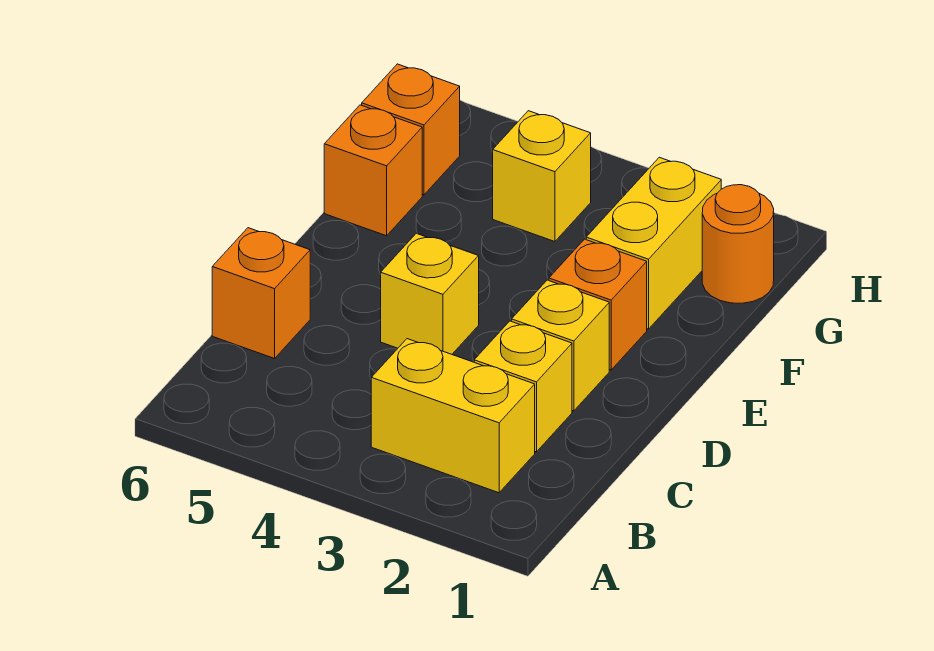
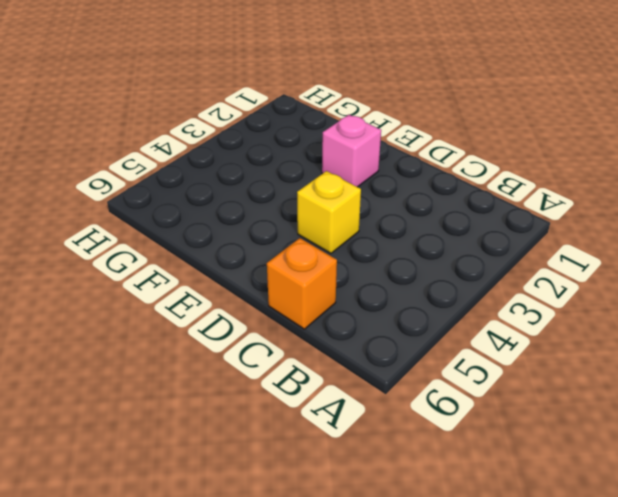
pink 1x1 brick [322,115,381,187] -> orange 1x1 brick [549,239,647,370]
none -> yellow 1x2 brick [371,339,535,493]
none -> yellow 1x1 brick [474,321,572,452]

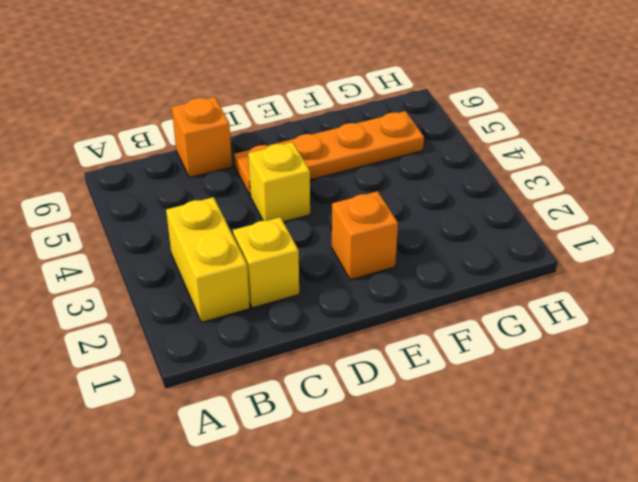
orange 1x4 plate [234,111,424,196] -> none
none -> yellow 1x1 brick [512,280,609,411]
none -> yellow 1x2 brick [586,157,721,329]

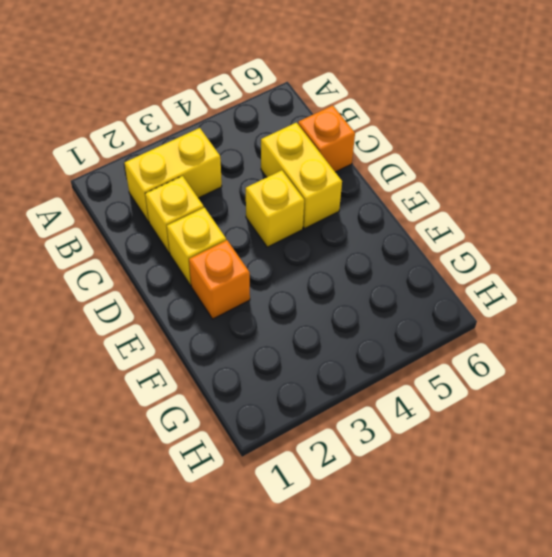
yellow 1x2 brick [261,123,342,228] -> yellow 1x2 brick moved to [586,157,721,329]
none -> orange 1x1 brick [324,105,422,236]
none -> orange 1x1 round brick [702,185,774,303]

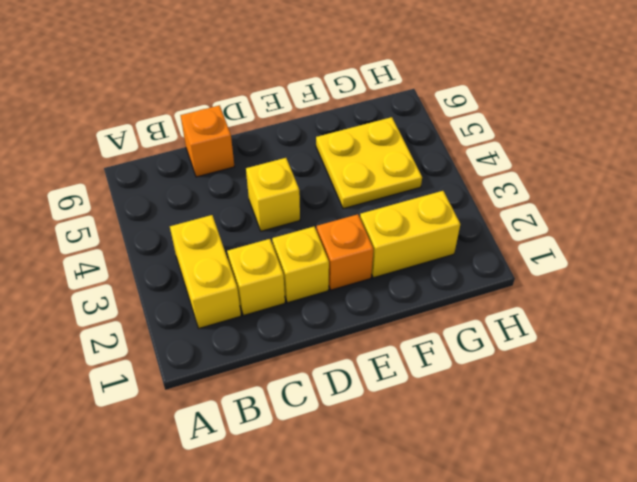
yellow 2x2 plate [316,117,422,209] -> yellow 1x1 brick [493,111,591,242]
none -> orange 1x1 brick [324,105,422,236]
none -> orange 1x1 round brick [702,185,774,303]

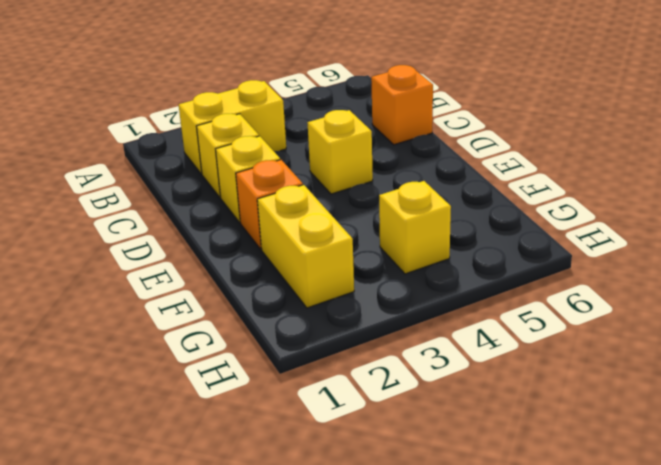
none -> orange 1x1 brick [324,105,422,236]
none -> orange 1x1 round brick [702,185,774,303]

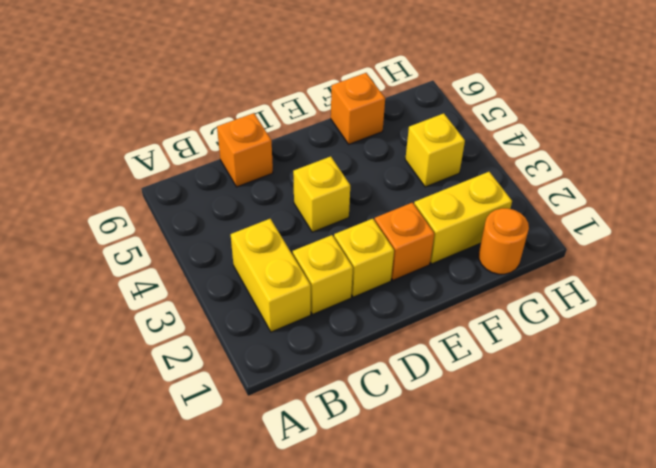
none -> orange 1x1 brick [362,64,460,195]

